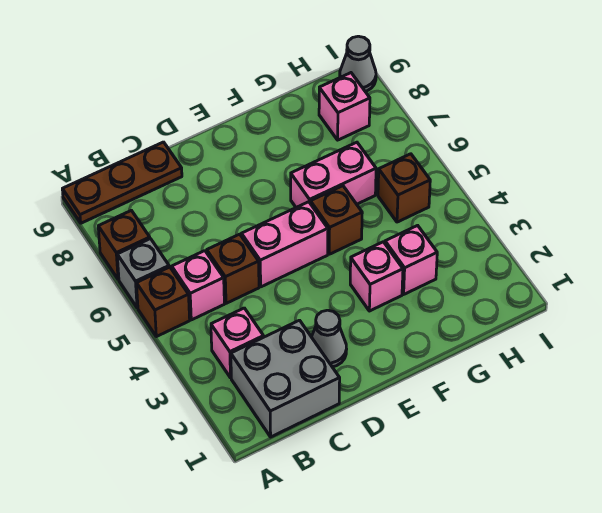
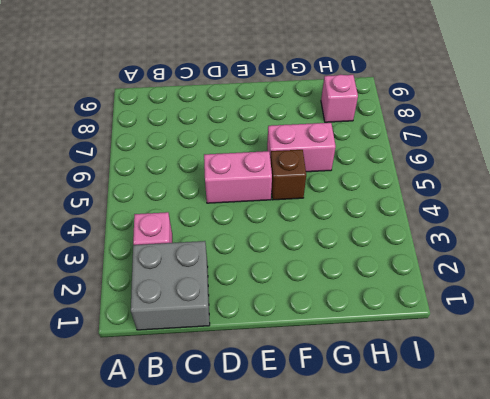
none -> brown 1x1 brick [136,267,190,337]
none -> grey 1x1 brick [117,239,169,308]
none -> brown 1x1 brick [98,210,150,279]

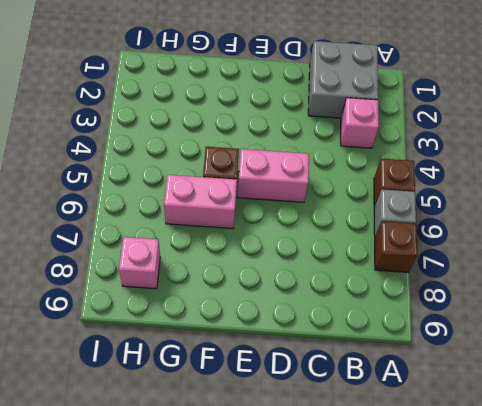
none -> brown 1x3 plate [62,142,182,223]
none -> pink 1x1 brick [172,251,224,320]
none -> brown 1x1 brick [207,234,259,303]

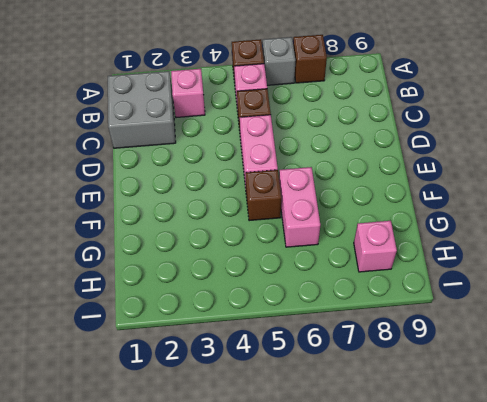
none -> brown 1x3 plate [62,142,182,223]
none -> grey 1x1 cone [312,310,347,367]
none -> pink 1x1 brick [350,242,403,311]

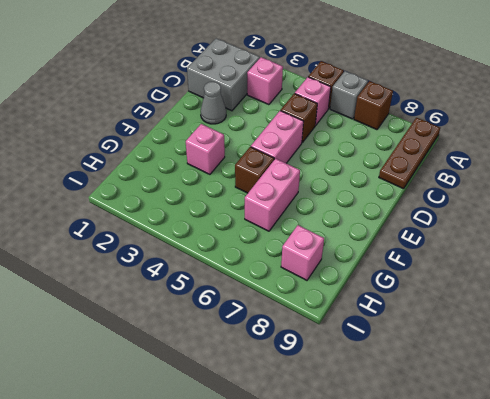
none -> pink 1x1 brick [385,225,437,294]
none -> brown 1x1 brick [378,154,430,222]
none -> grey 1x1 cone [340,36,376,91]

